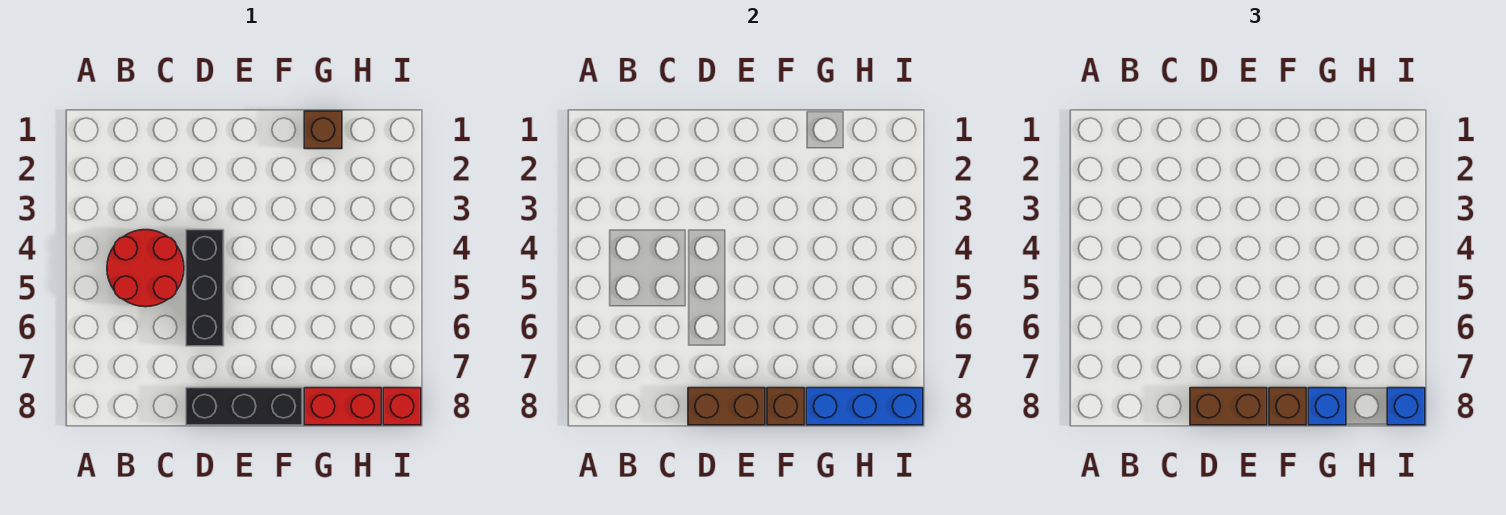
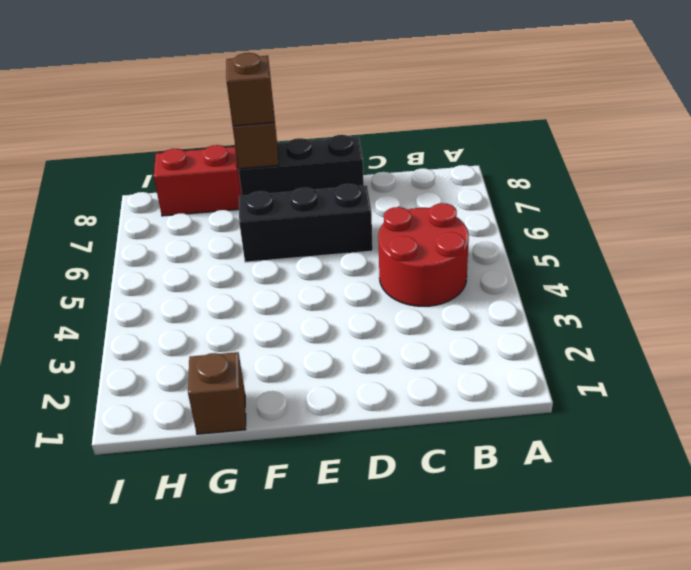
black 1x3 brick [239,184,373,262] -> black 1x3 brick turned to [186,230,224,346]
none -> red 1x1 brick [383,388,421,425]
none -> brown 1x2 brick [688,388,765,425]
none -> blue 1x3 brick [806,388,923,425]

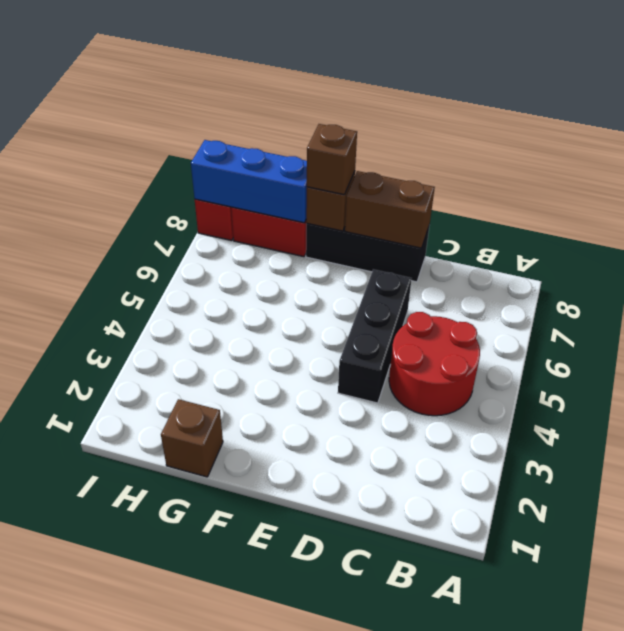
none -> brown 1x2 brick [1190,388,1267,425]
none -> blue 1x1 brick [1308,388,1346,425]
none -> blue 1x1 brick [1387,388,1425,425]

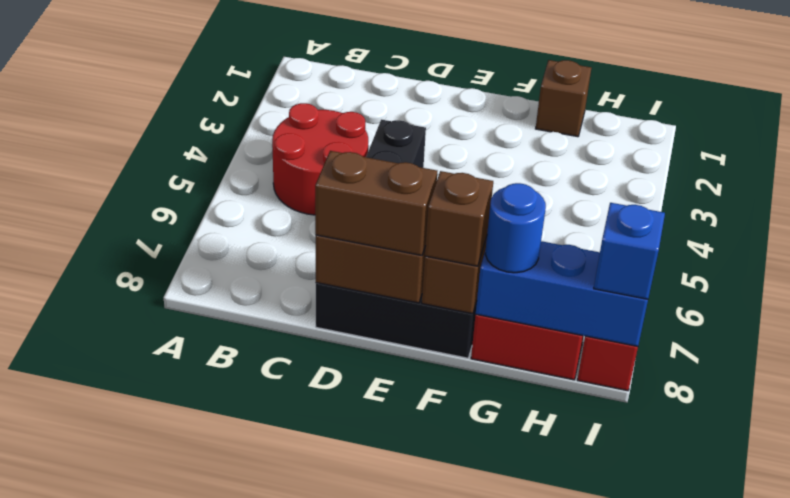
blue 1x1 round brick [485,183,546,273] -> blue 1x1 brick [1308,388,1346,425]

